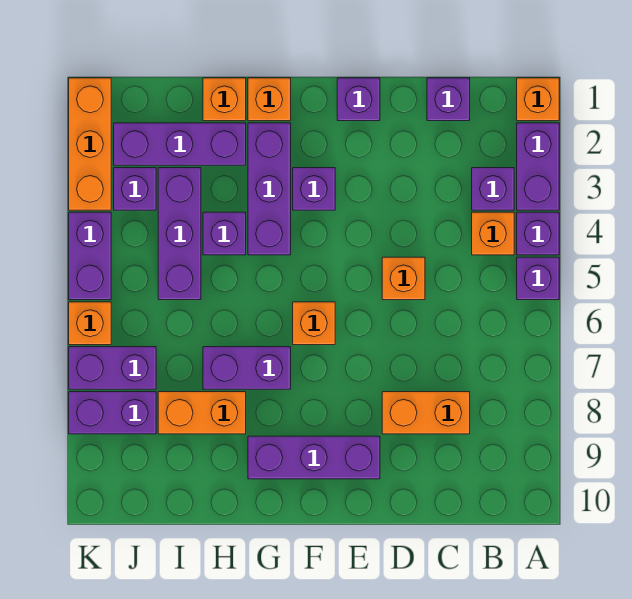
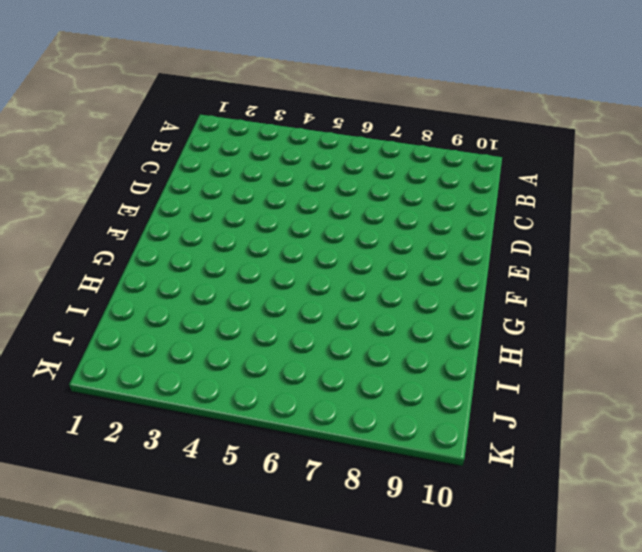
none -> orange 1x1 brick [517,78,559,121]
none -> purple 1x2 brick [517,123,559,210]
none -> purple 1x1 brick [517,212,559,255]

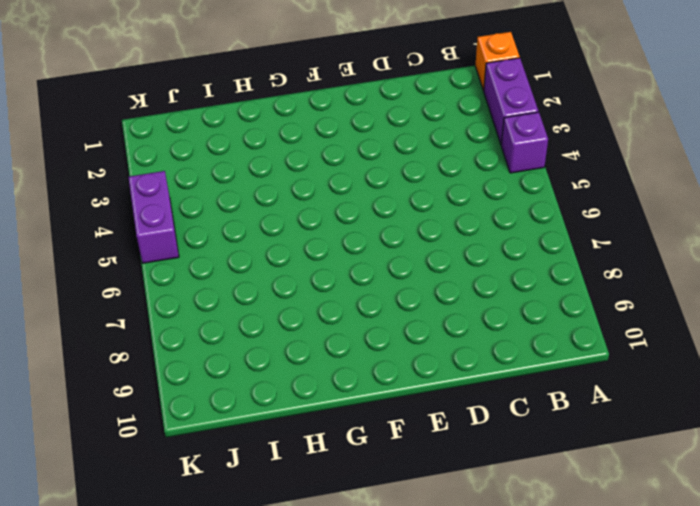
none -> purple 1x1 brick [517,257,559,300]
none -> purple 1x1 brick [472,168,514,210]
none -> orange 1x1 brick [472,212,514,255]

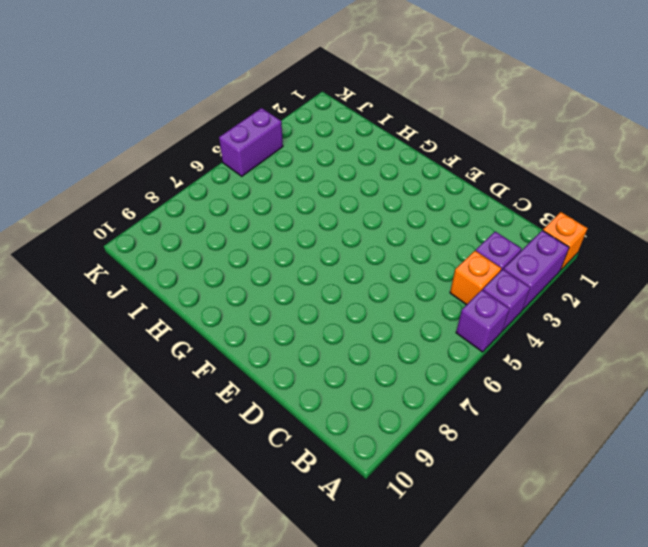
none -> purple 1x1 brick [427,78,470,121]
none -> orange 1x2 brick [382,392,470,434]
none -> orange 1x1 brick [382,257,425,300]

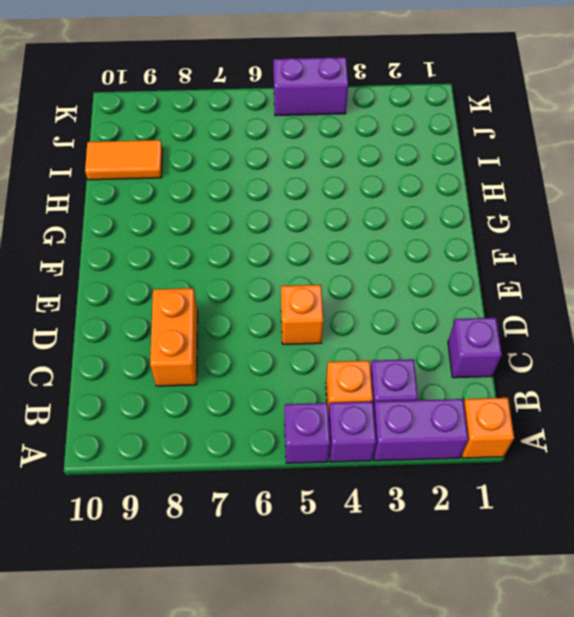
orange 1x2 tile [85,140,163,180] -> none
none -> purple 1x1 brick [337,78,380,121]
none -> purple 1x3 brick [248,436,380,479]
none -> purple 1x1 brick [293,168,335,210]

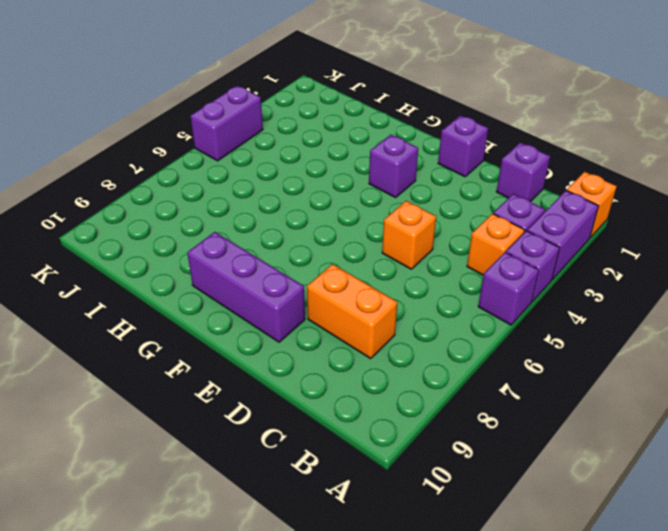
none -> orange 1x1 brick [293,302,335,345]
none -> orange 1x1 brick [248,78,291,121]
none -> purple 1x3 brick [248,123,291,255]

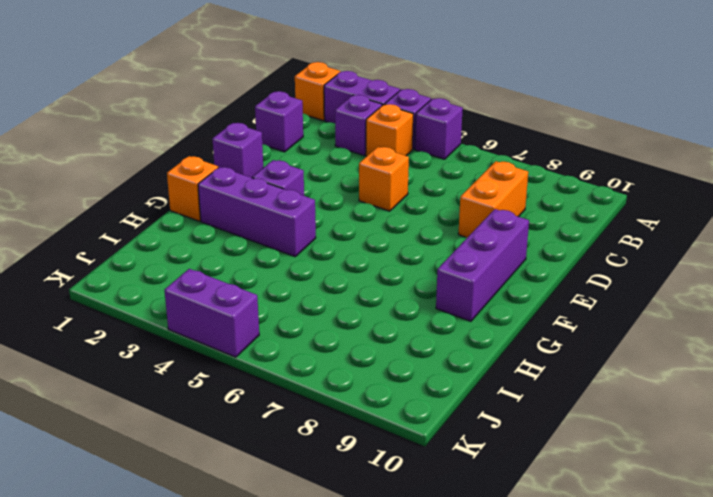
none -> orange 1x1 brick [293,302,335,345]
none -> purple 1x2 brick [203,347,291,389]
none -> orange 1x1 brick [203,78,246,121]

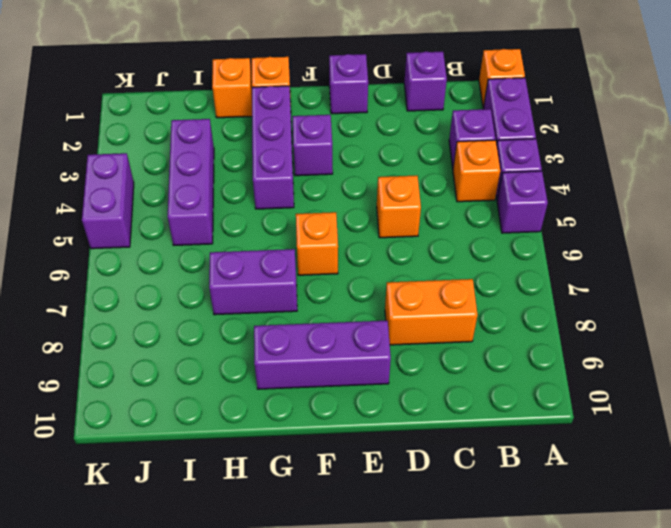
none -> purple 1x3 brick [114,123,246,165]
none -> purple 1x1 brick [203,212,246,255]
none -> orange 1x2 brick [158,392,246,434]

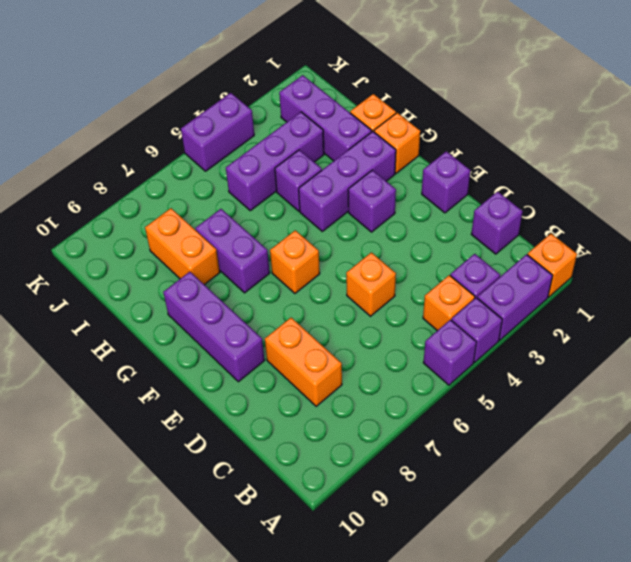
none -> purple 1x1 brick [114,168,156,210]
none -> purple 1x2 brick [69,347,156,389]
none -> purple 1x2 brick [69,392,156,434]

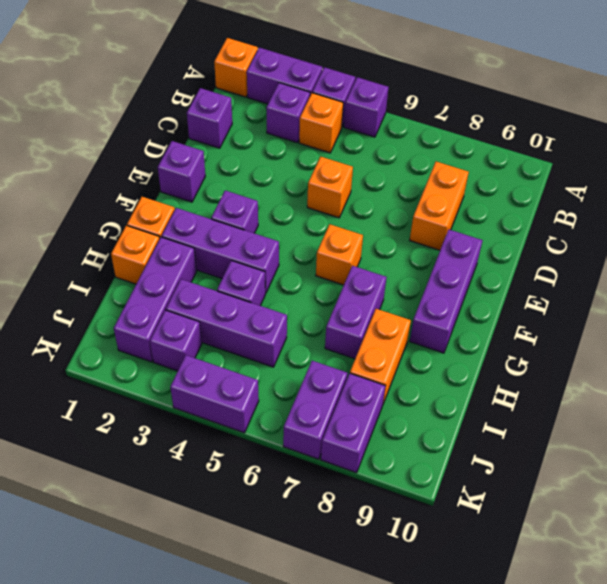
none -> orange 1x3 brick [69,78,111,210]
none -> orange 1x1 brick [69,302,111,345]

